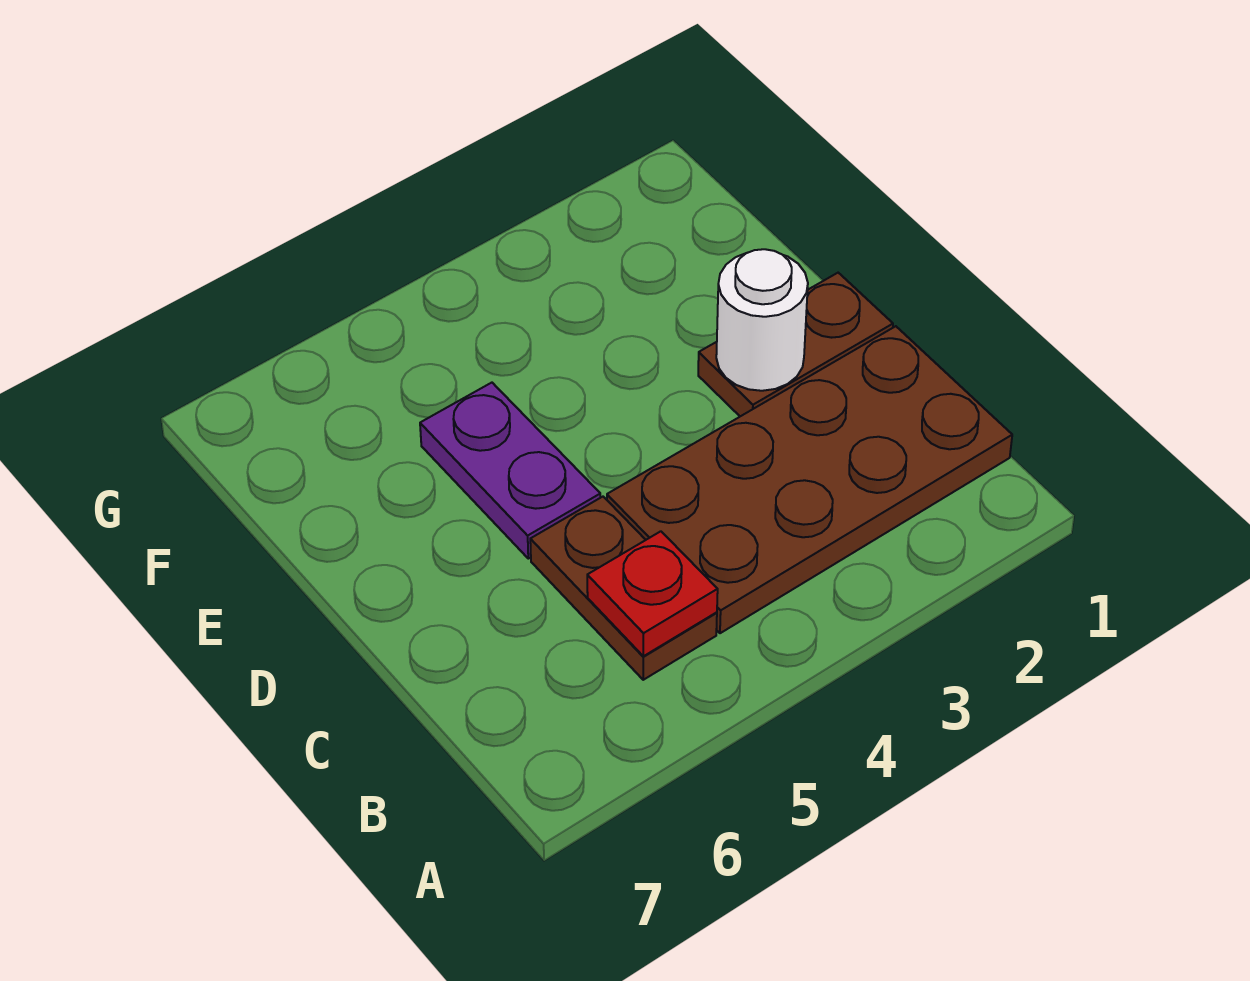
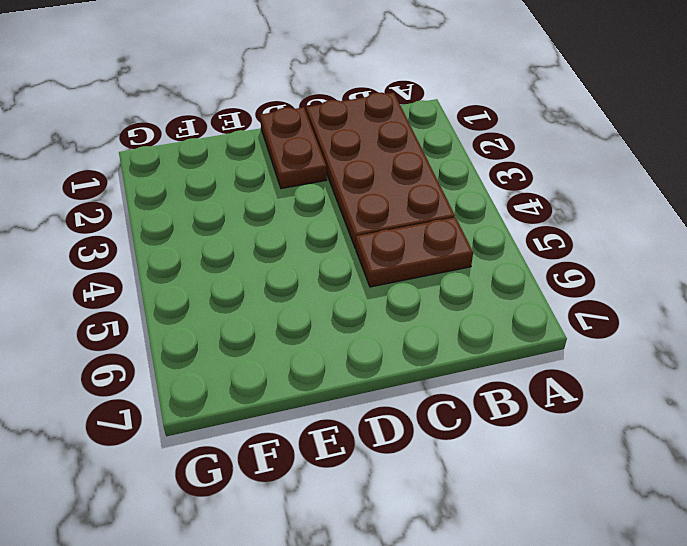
none -> purple 1x2 plate [420,383,600,559]
none -> red 1x1 plate [587,531,718,656]

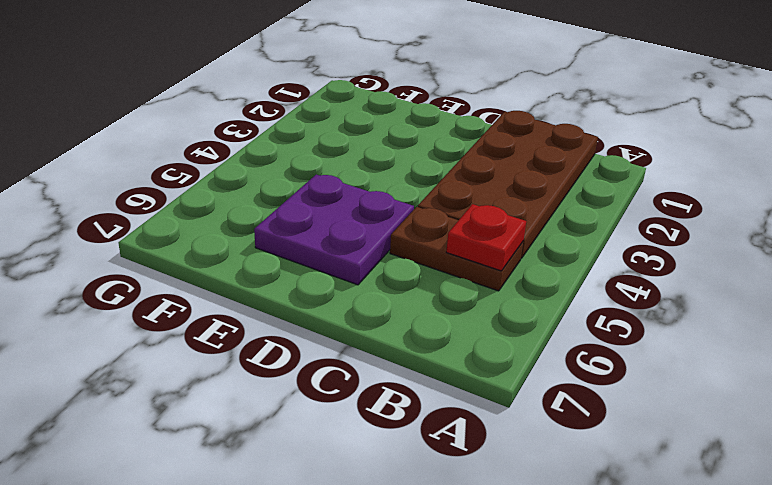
purple 2x2 plate [254,175,414,285] -> purple 1x2 plate [420,383,600,559]
none -> brown 1x2 plate [698,273,893,416]
none -> white 1x1 round brick [716,249,808,391]

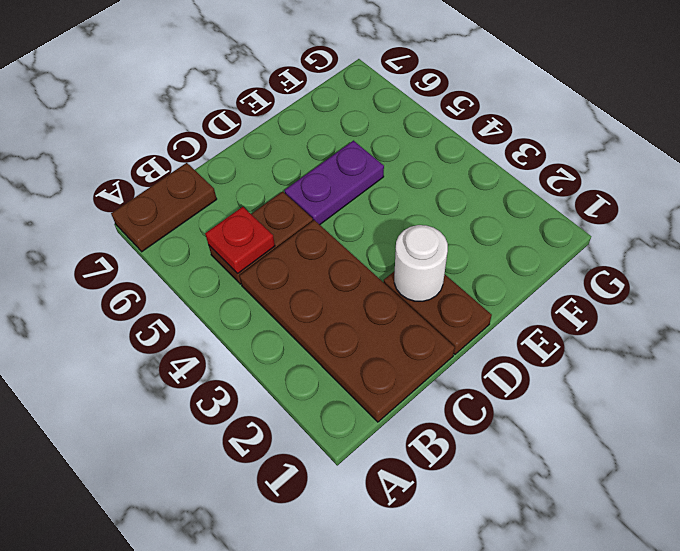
brown 1x2 plate [111,163,217,252] -> none

